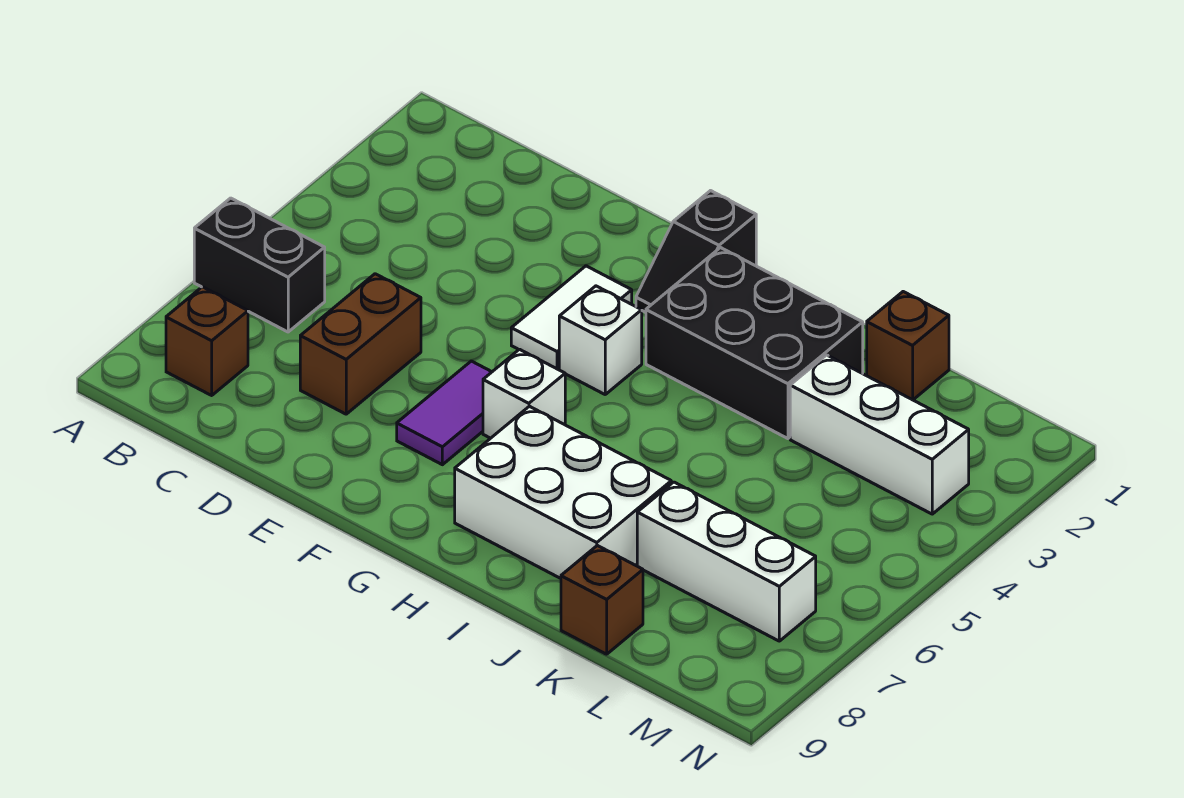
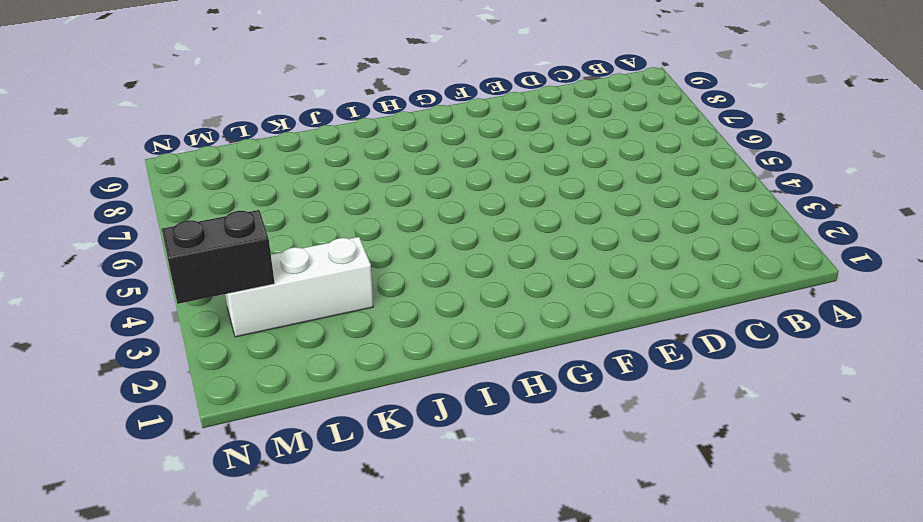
black 1x2 brick [162,210,275,304] -> black 1x2 brick moved to [194,198,325,332]
none -> brown 1x1 brick [166,287,248,395]
none -> brown 1x2 brick [300,274,421,414]
none -> white 1x2 tile [511,266,632,369]

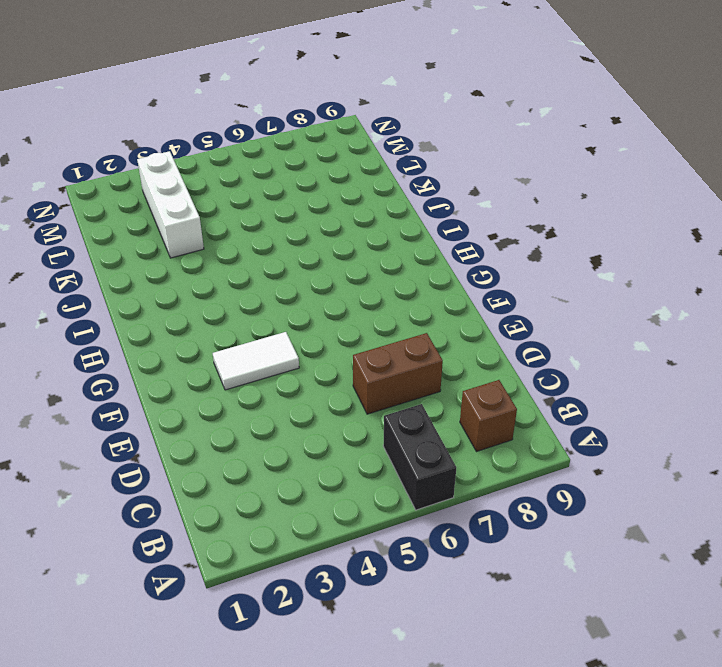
none -> purple 1x2 tile [397,361,491,465]
none -> black 1x2 slope [636,191,756,312]
none -> white 1x1 brick [559,286,642,394]

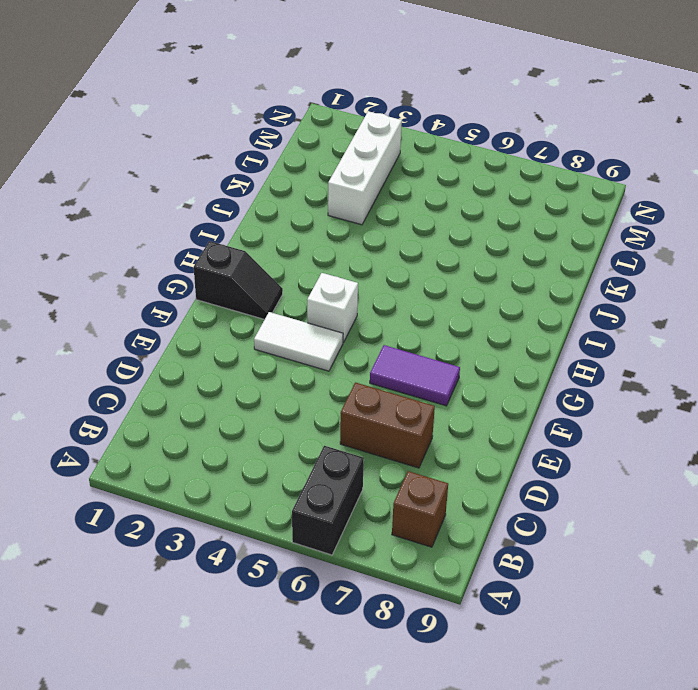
none -> white 1x1 brick [483,349,565,438]
none -> black 2x3 brick [646,248,863,439]
none -> white 2x3 brick [455,406,671,578]

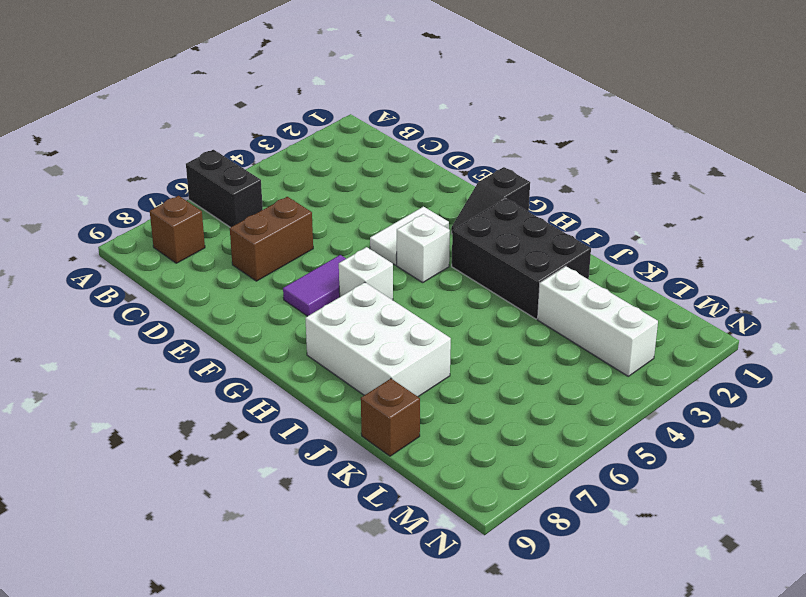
none -> brown 1x1 brick [867,292,949,400]
none -> white 1x3 brick [637,482,816,641]

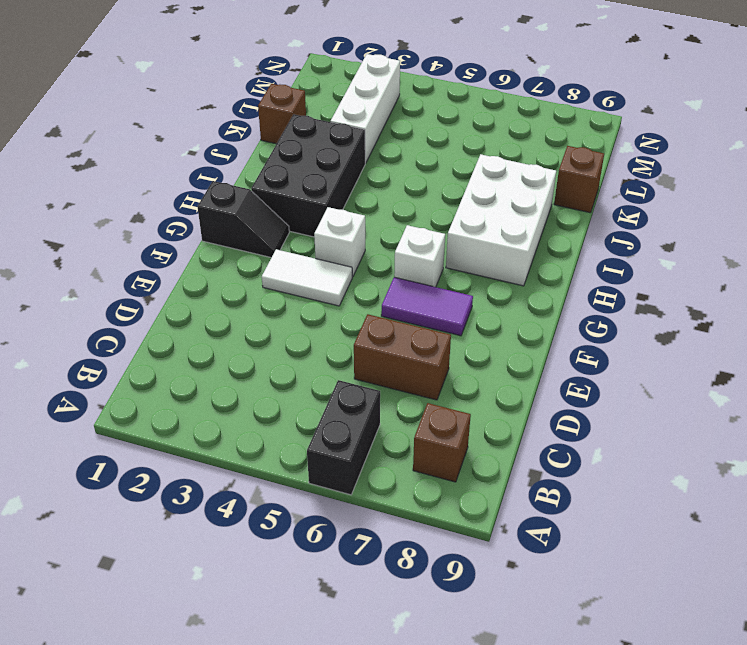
none -> white 1x3 brick [637,482,816,641]

